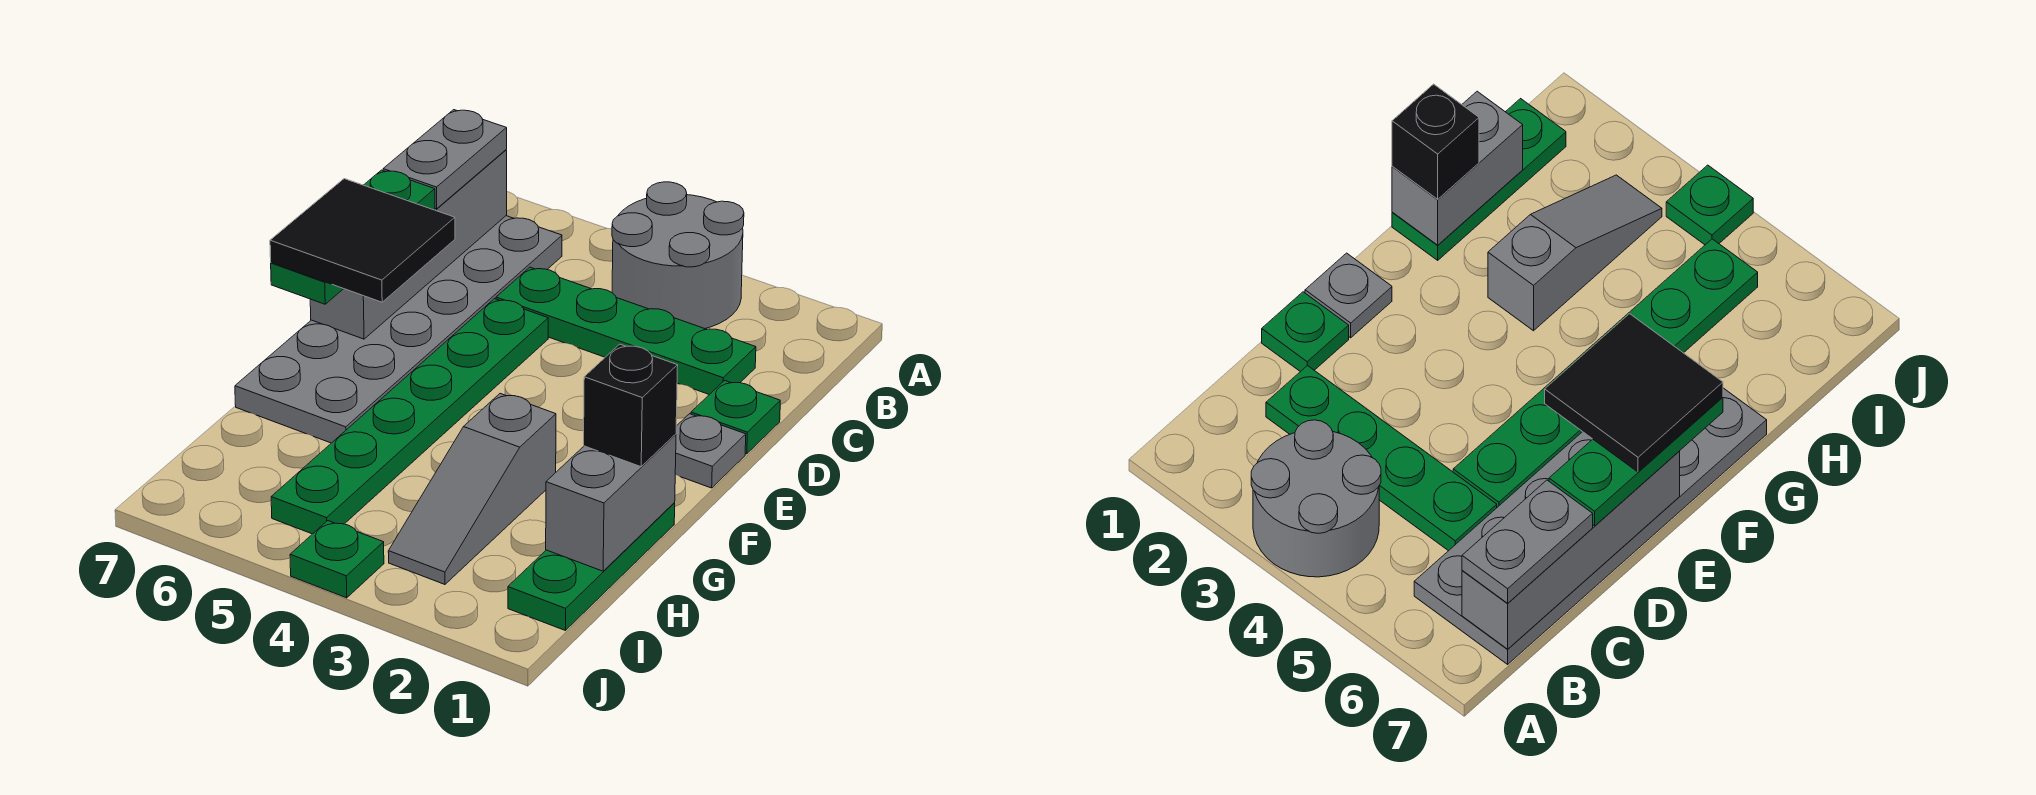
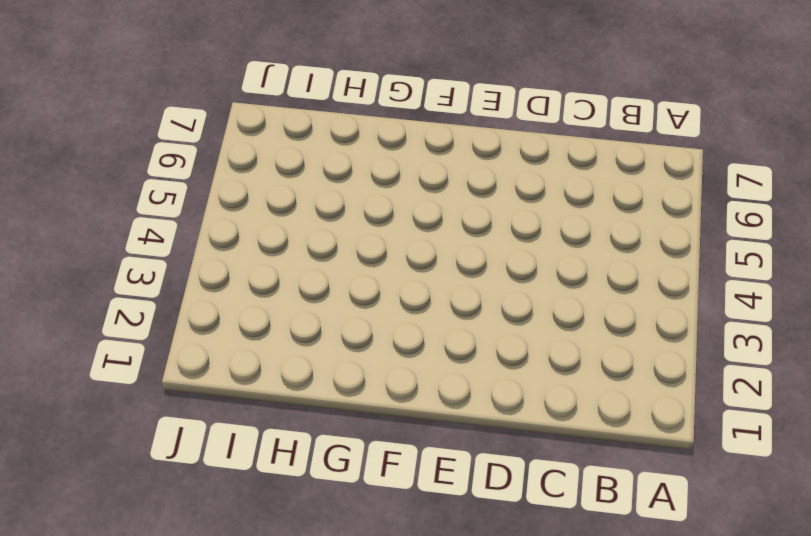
none -> grey 2x2 round brick [612,182,744,329]
none -> grey 2x6 plate [235,216,562,443]
none -> green 1x4 plate [496,267,756,395]

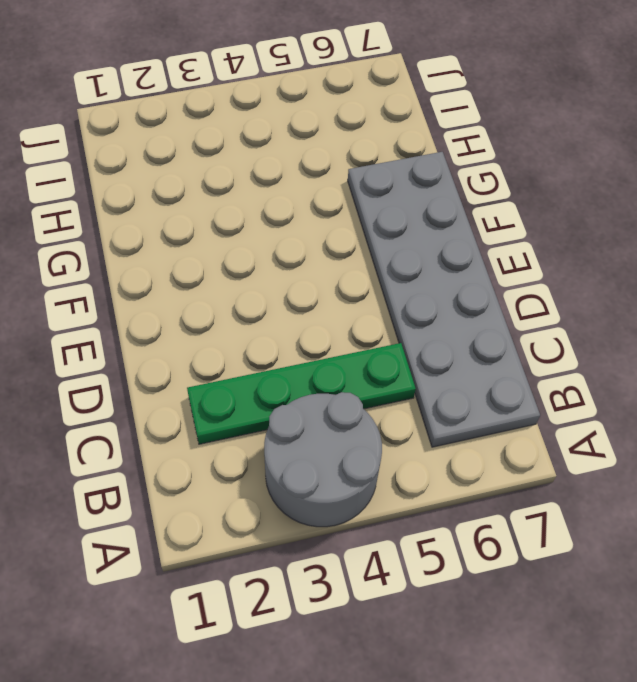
none -> green 1x1 plate [691,381,780,454]
none -> green 1x6 plate [271,299,548,534]
none -> grey 1x1 plate [675,414,746,488]

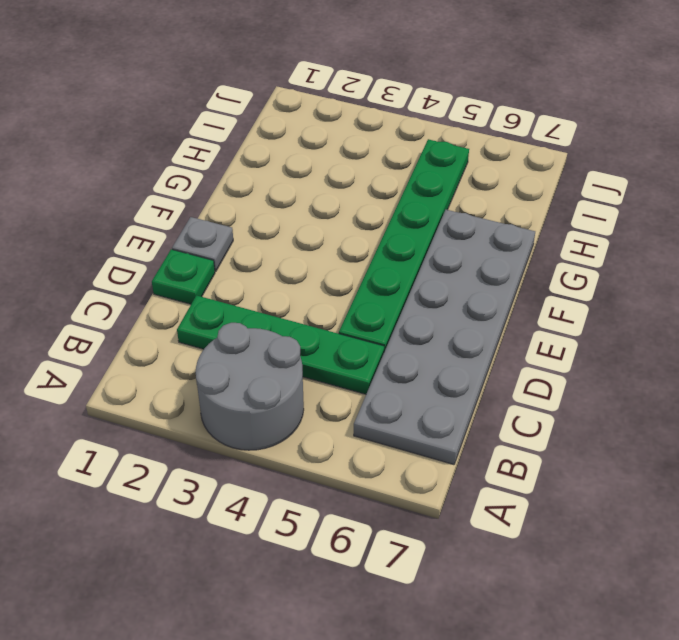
none -> green 1x3 plate [508,503,675,631]
none -> grey 1x3 slope [388,394,556,584]
none -> green 1x1 plate [290,521,384,598]

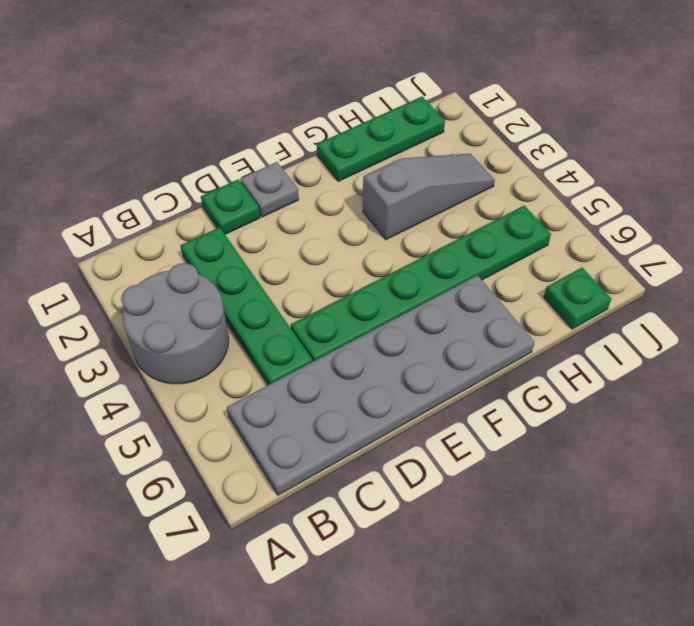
green 1x1 plate [544,268,611,329] -> green 1x1 plate moved to [290,521,384,598]
none -> grey 1x4 brick [310,150,507,339]
none -> grey 1x2 brick [546,434,676,571]
none -> grey 1x2 plate [383,110,507,209]

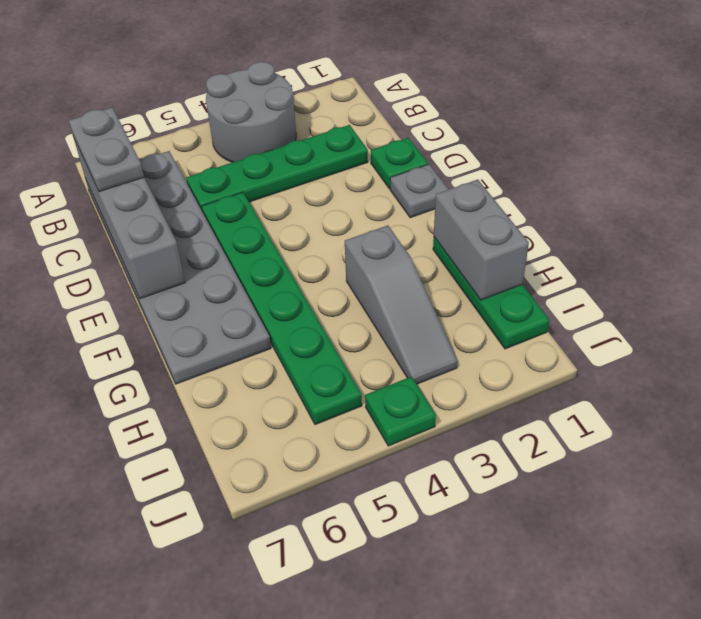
none -> green 1x3 plate [271,170,435,304]
none -> black 1x1 brick [584,344,678,467]
none -> black 2x2 tile [270,179,455,302]

